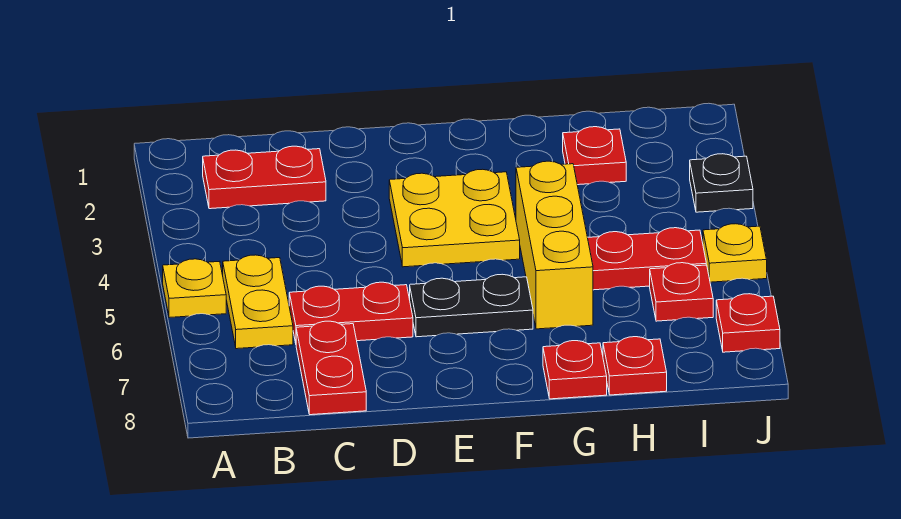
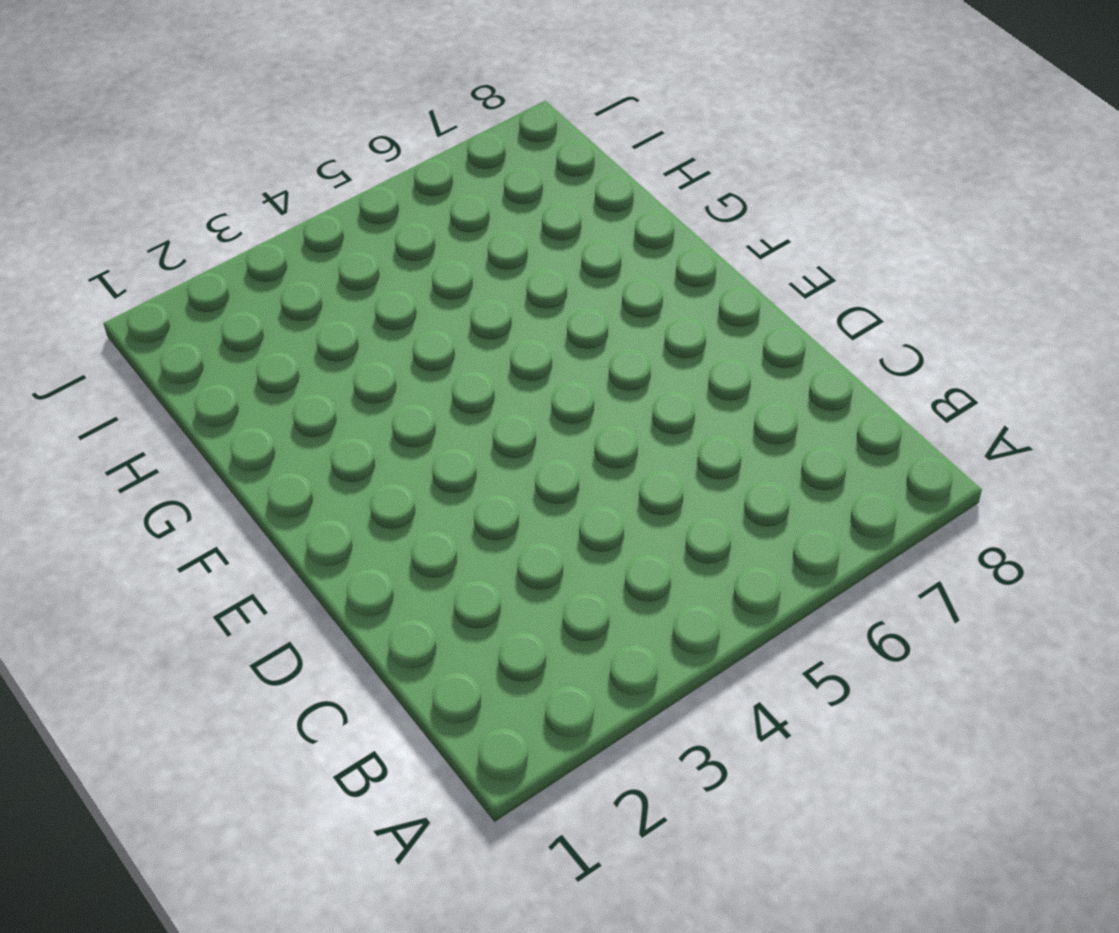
none -> yellow 1x1 plate [163,259,226,318]
none -> red 1x2 plate [203,146,326,209]
none -> yellow 1x2 plate [223,255,293,349]

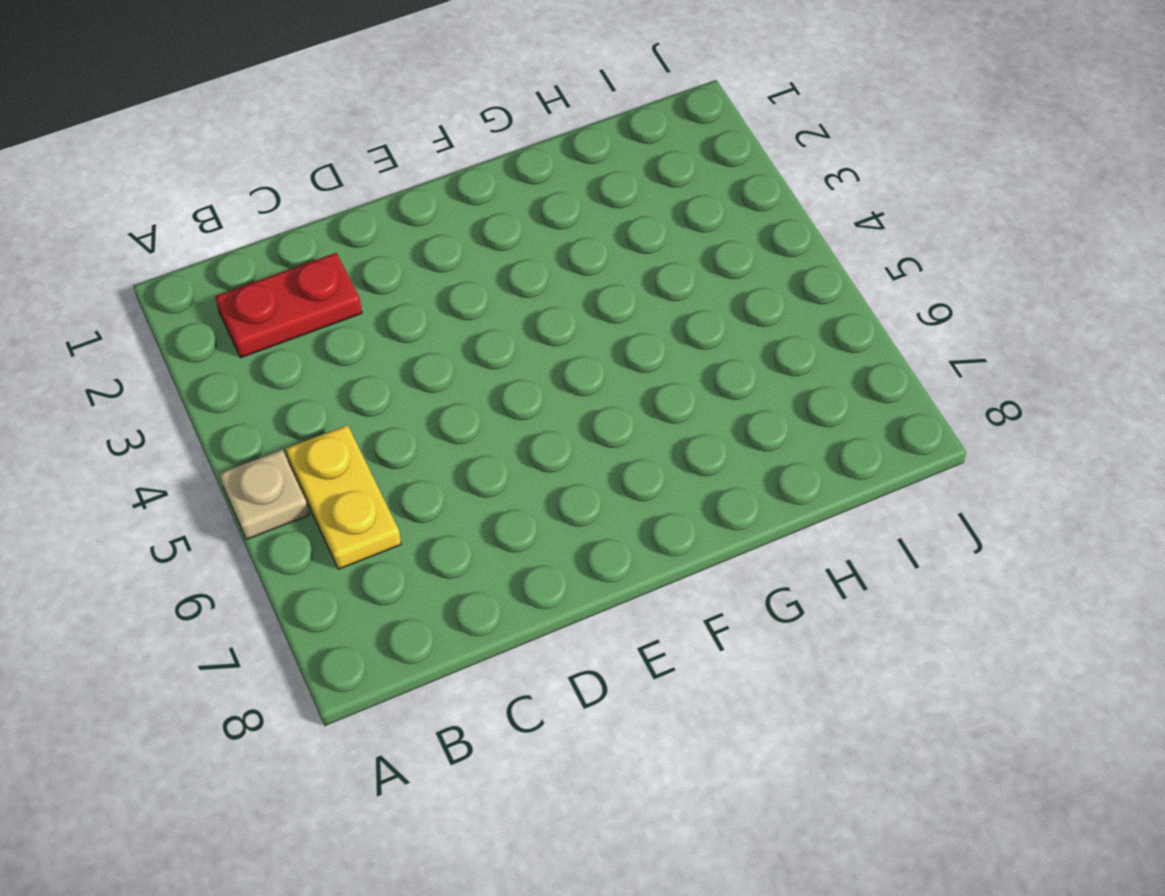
tan 1x1 plate [220,450,309,539] -> yellow 1x1 plate [163,259,226,318]
none -> red 1x2 plate [289,282,413,343]
none -> red 1x2 plate [296,321,366,415]
none -> yellow 2x2 plate [389,169,520,267]

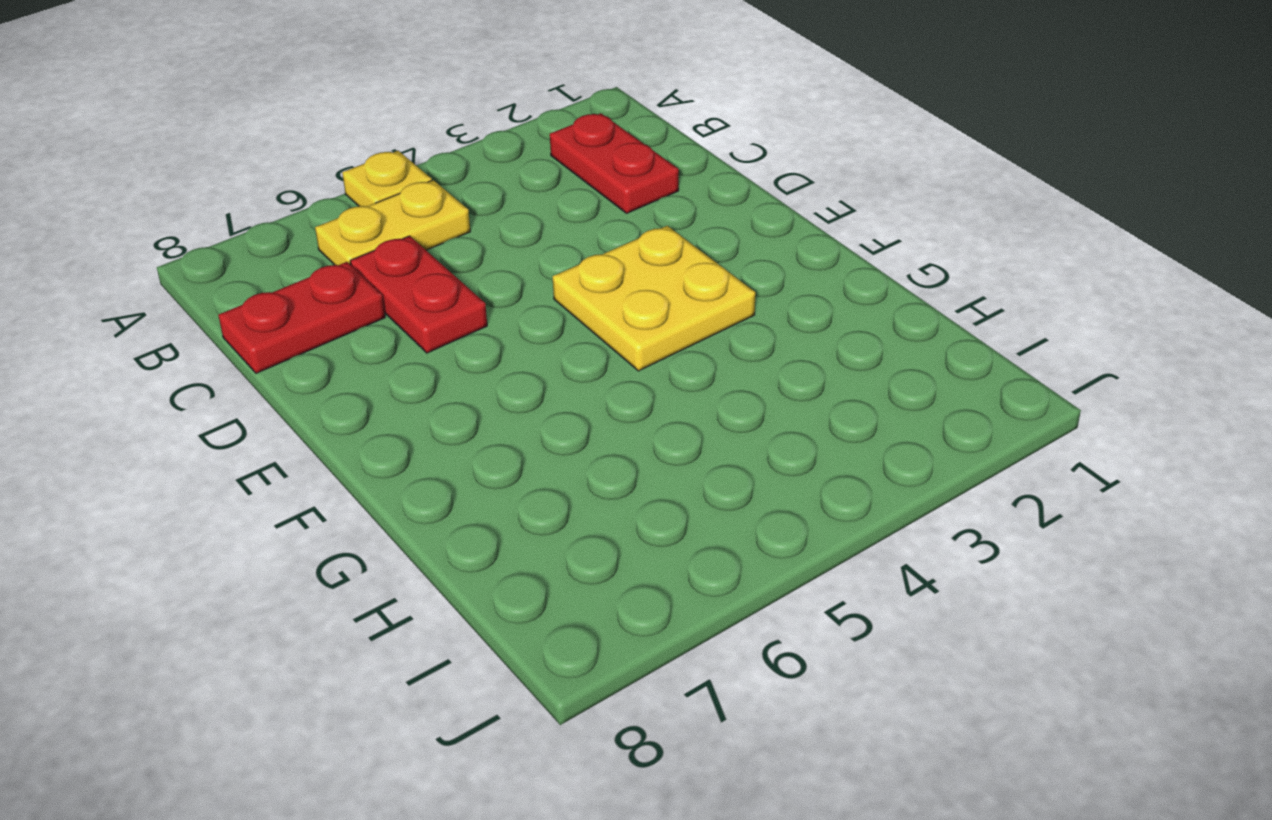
none -> black 1x2 plate [410,274,533,337]
none -> yellow 1x3 brick [516,161,593,329]
none -> red 1x1 plate [543,341,607,399]

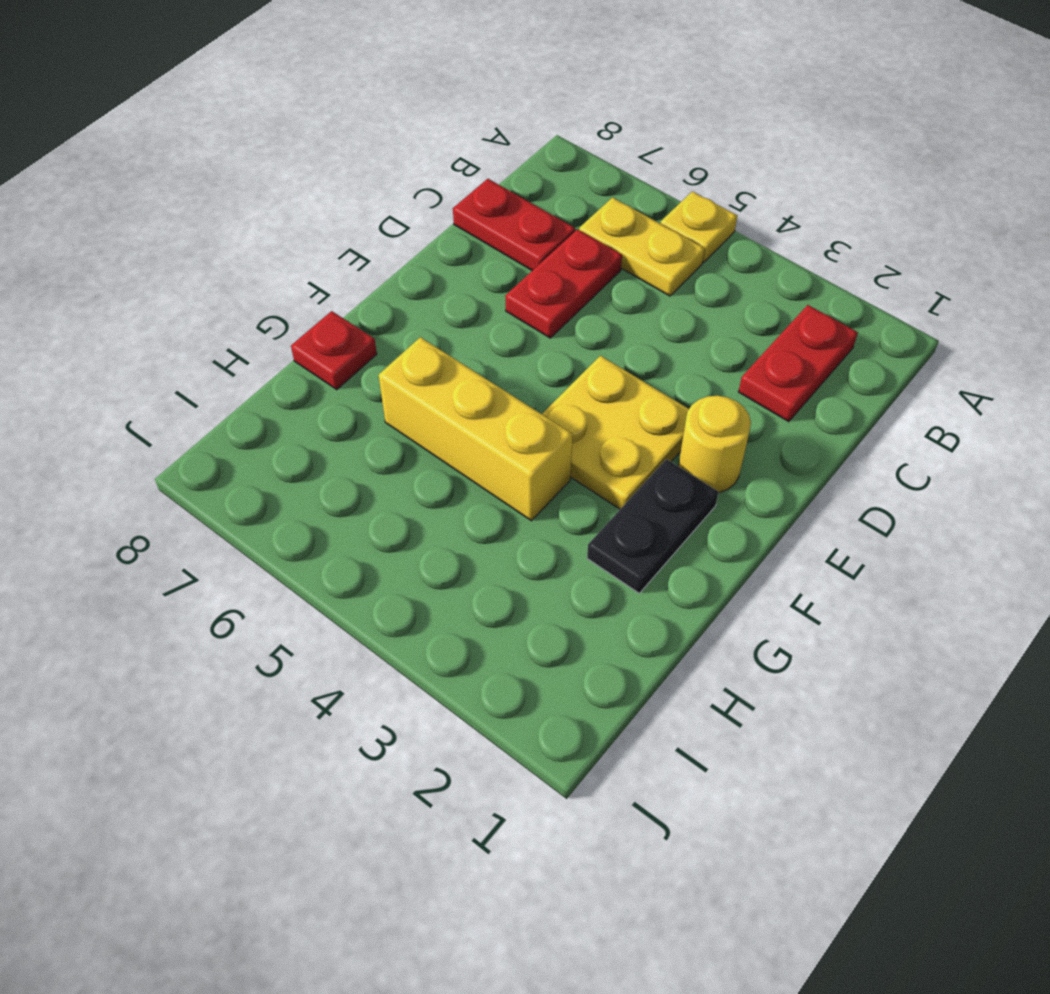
yellow 1x1 round brick [678,396,751,493] -> none
black 1x2 plate [587,459,718,593] -> black 1x2 plate moved to [410,274,533,337]
none -> red 1x1 plate [563,127,626,185]
none -> red 1x2 plate [588,228,706,290]
none -> red 1x1 plate [603,337,667,395]

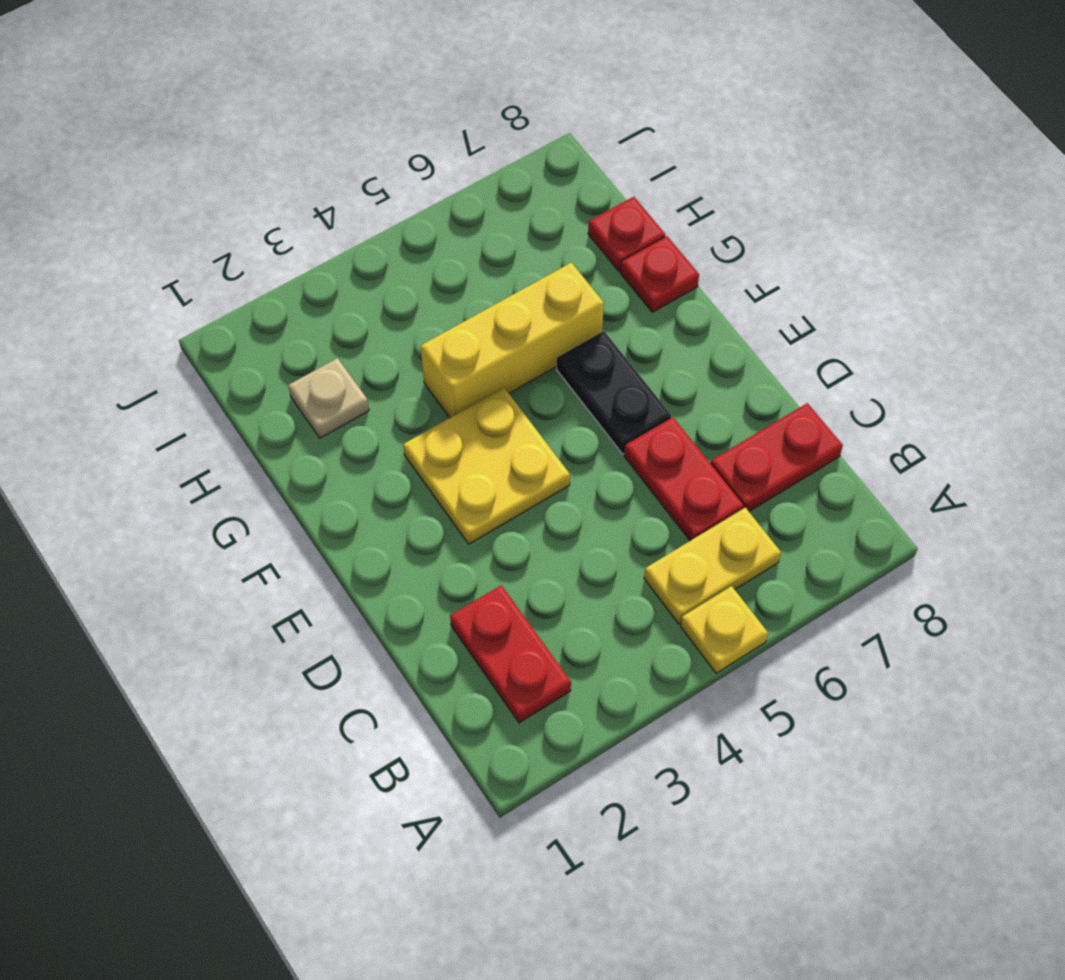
tan 1x1 plate [288,358,369,438] -> red 1x1 plate [563,127,626,185]
none -> red 1x2 plate [588,228,706,290]
none -> red 1x1 plate [650,263,713,321]
none -> black 1x1 plate [690,154,753,212]

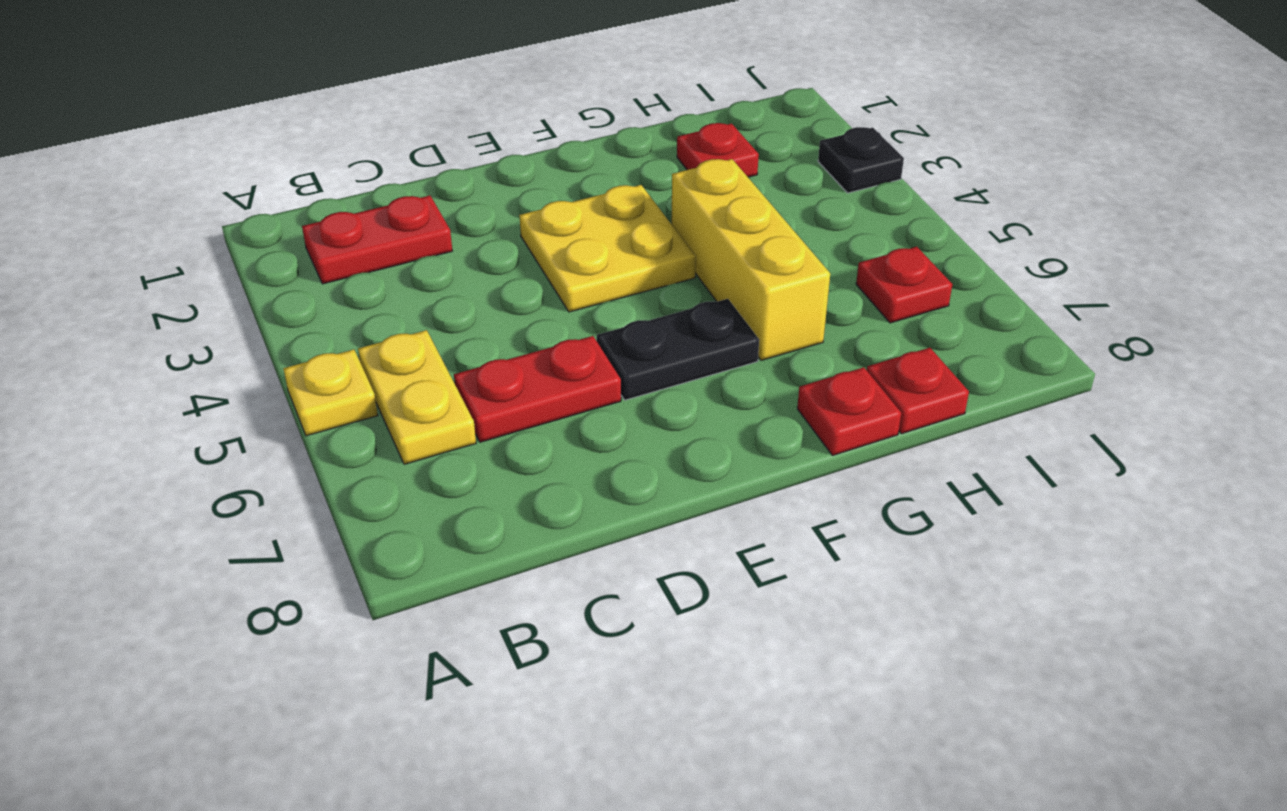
none -> red 1x2 plate [296,321,366,415]
none -> red 1x2 plate [588,228,706,290]
none -> yellow 1x1 plate [703,224,767,282]

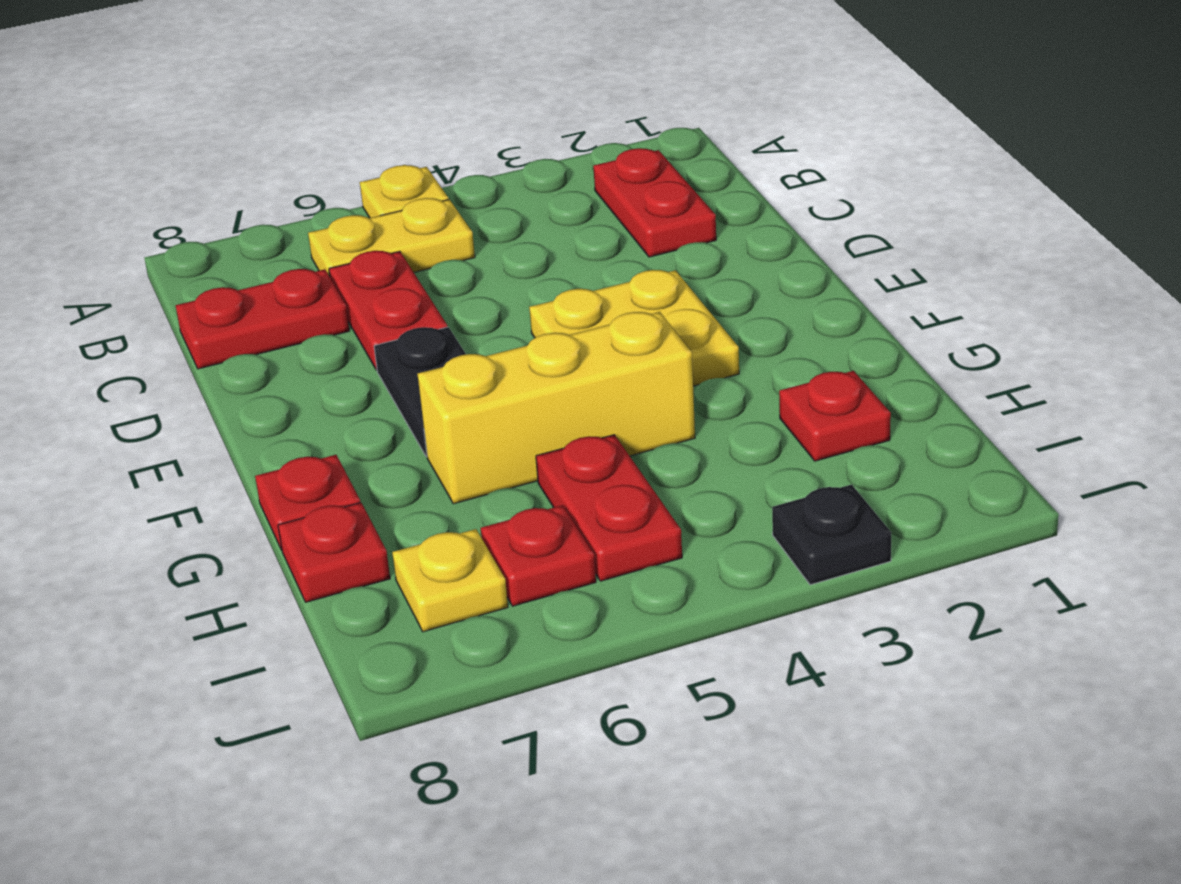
yellow 1x1 plate [392,529,508,632] -> yellow 1x1 plate moved to [703,224,767,282]
none -> red 1x1 plate [716,294,780,352]

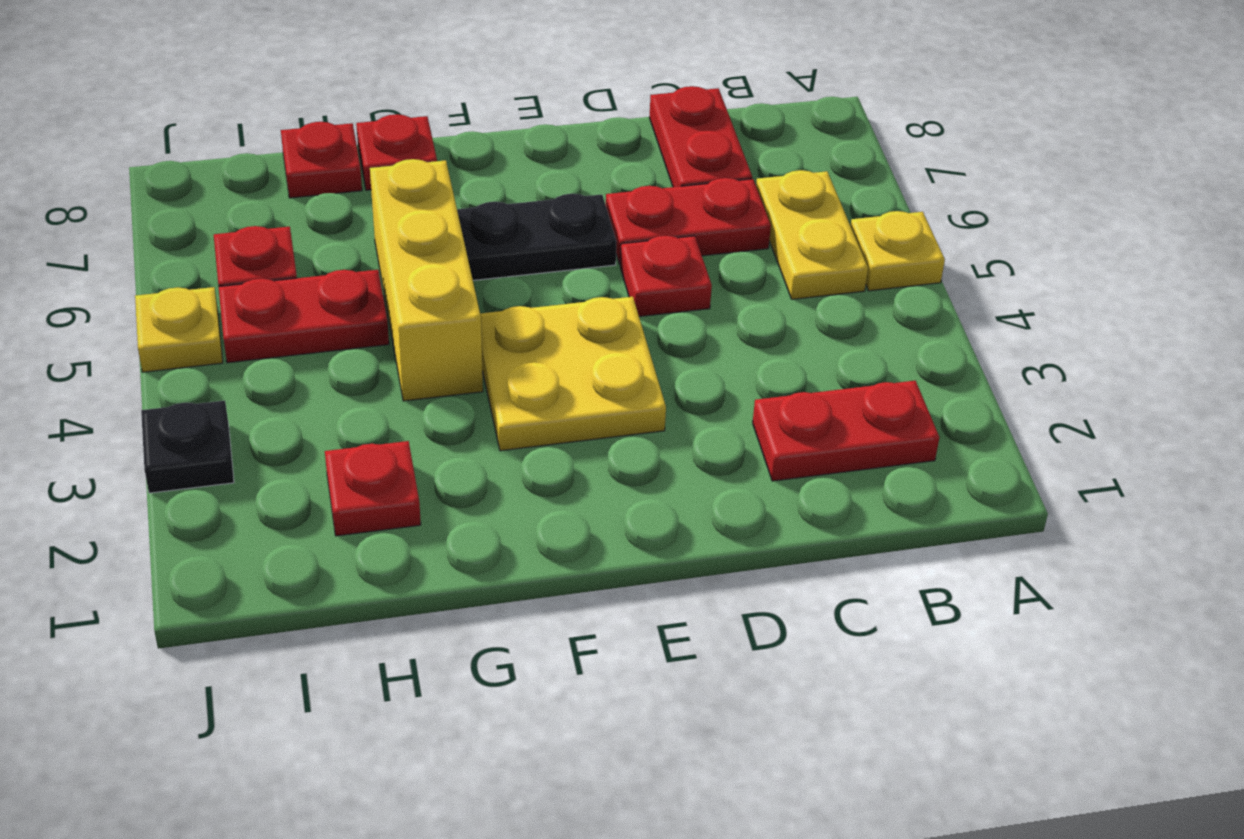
red 1x1 plate [620,236,712,317] -> red 1x1 plate moved to [716,294,780,352]

